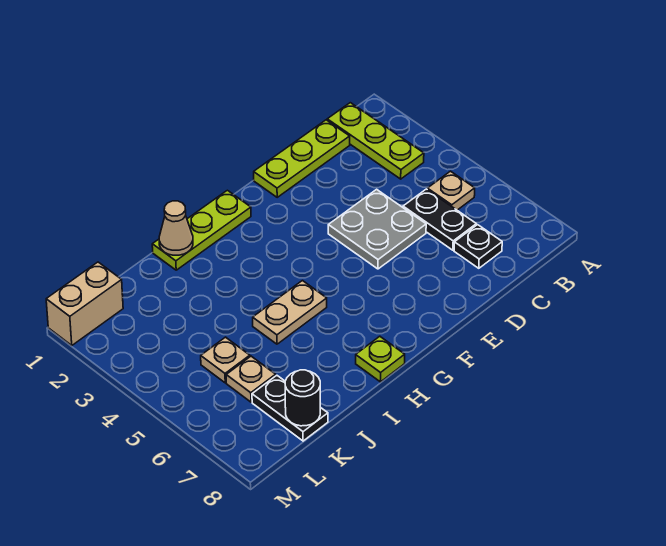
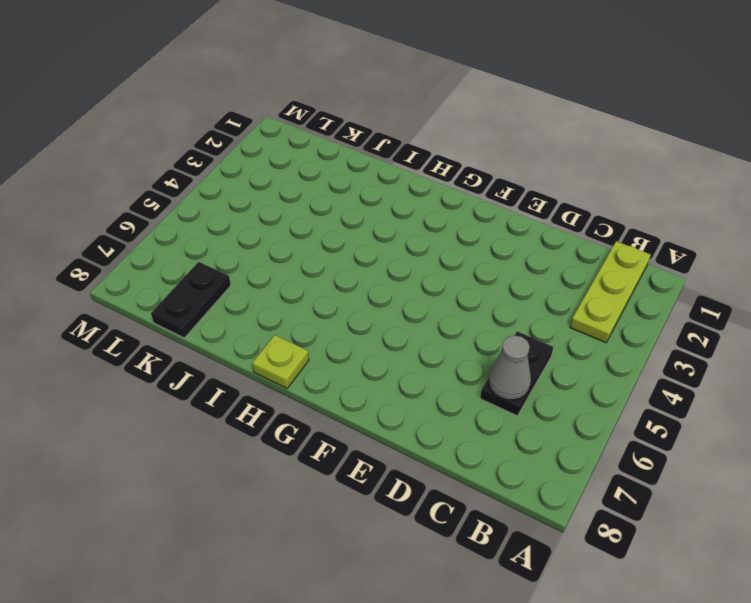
grey 1x1 cone [489,335,531,400] -> none
none -> tan 1x1 plate [427,171,475,210]
none -> lime 1x3 plate [254,120,350,197]
none -> black 1x1 plate [454,225,502,268]

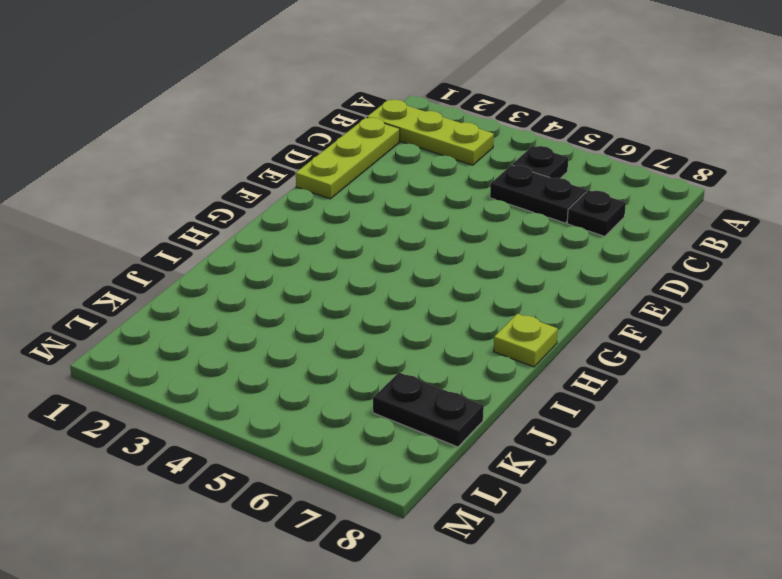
black 1x1 plate [512,146,568,178] -> tan 1x1 plate [427,171,475,210]
none -> grey 2x2 plate [328,189,426,269]
none -> lime 1x3 plate [152,190,251,270]
none -> tan 1x2 plate [253,281,327,344]

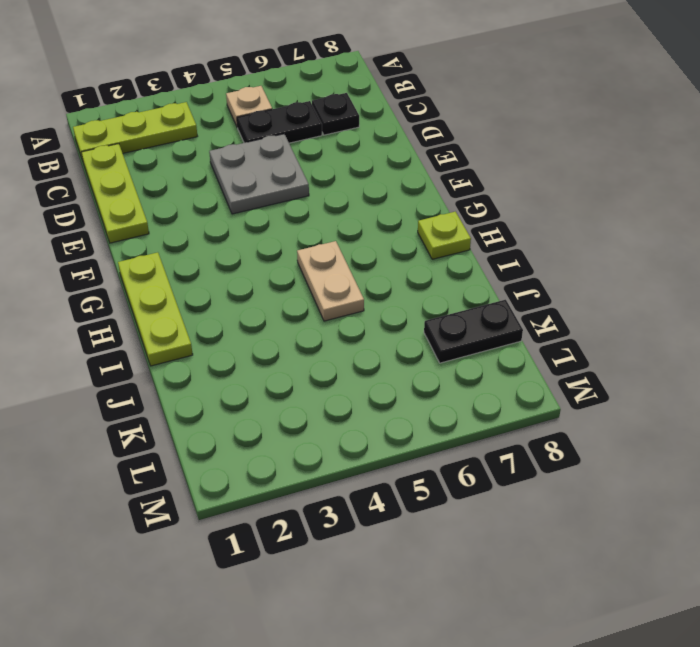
none -> tan 1x1 plate [201,337,250,383]
none -> tan 1x1 plate [226,356,276,402]
none -> tan 1x2 brick [46,262,123,345]

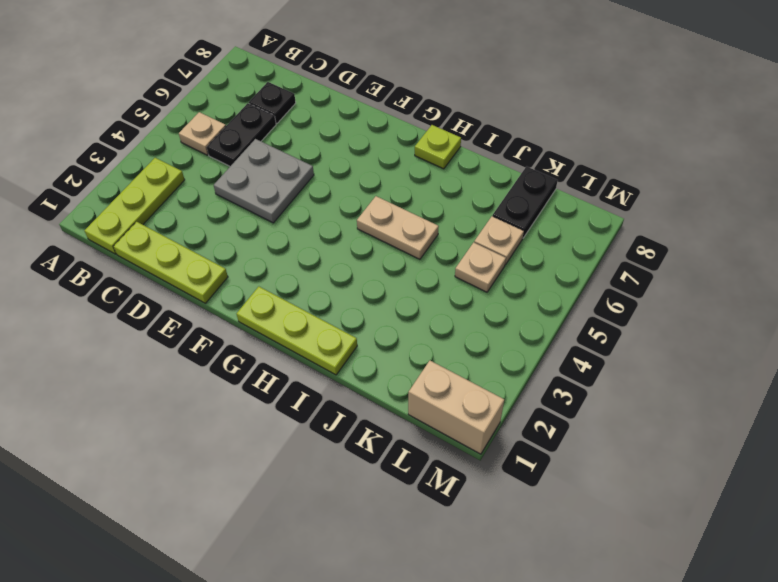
none -> tan 1x1 cone [159,201,193,255]
none -> black 1x1 round brick [285,370,320,426]

